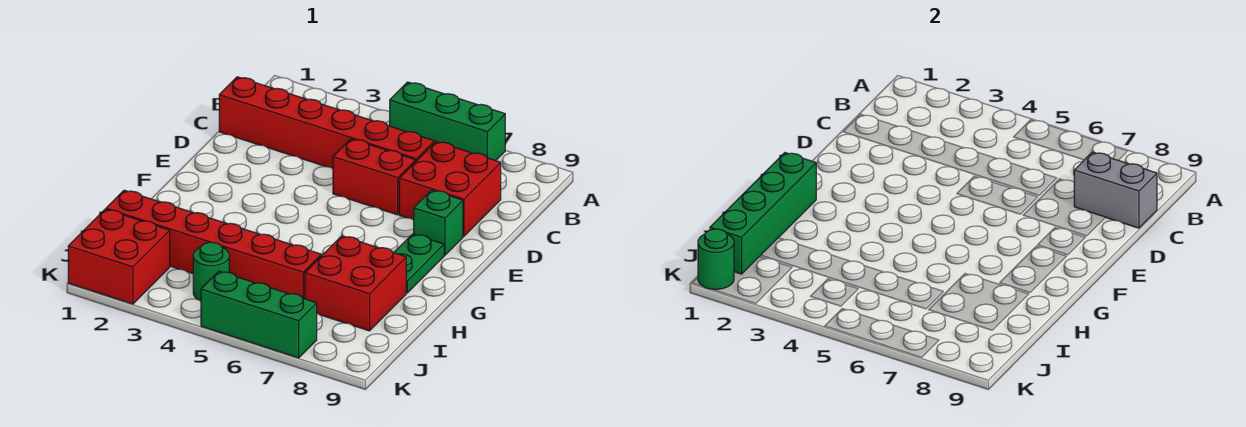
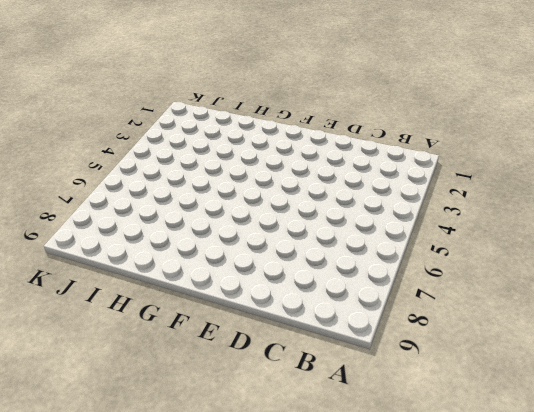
none -> green 1x3 brick [390,82,505,161]
none -> red 1x6 brick [219,77,435,169]
none -> red 2x2 brick [399,141,501,236]

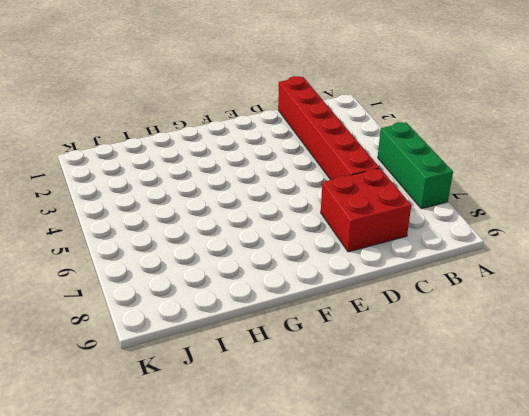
none -> red 1x2 brick [333,139,416,215]
none -> green 1x1 brick [414,190,463,255]
none -> green 1x2 plate [394,234,444,293]

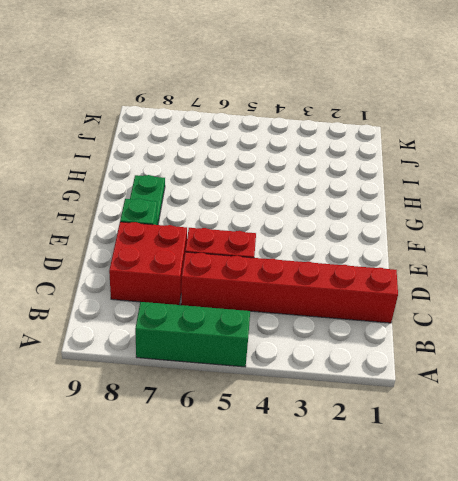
none -> red 2x2 brick [305,236,406,331]
none -> red 1x6 brick [106,190,321,299]
none -> red 2x2 brick [68,209,170,304]

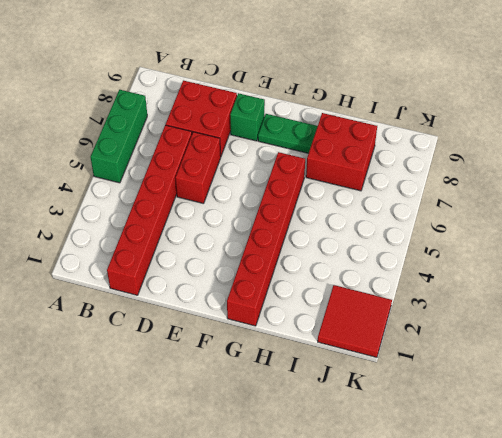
red 1x6 brick [227,152,305,326] -> red 1x6 brick moved to [106,190,321,299]
red 2x2 tile [318,285,392,357] -> red 2x2 brick [68,209,170,304]
none -> green 1x1 round brick [193,242,229,301]
none -> green 1x3 brick [201,271,317,358]
none -> grey 1x2 brick [1074,152,1157,228]

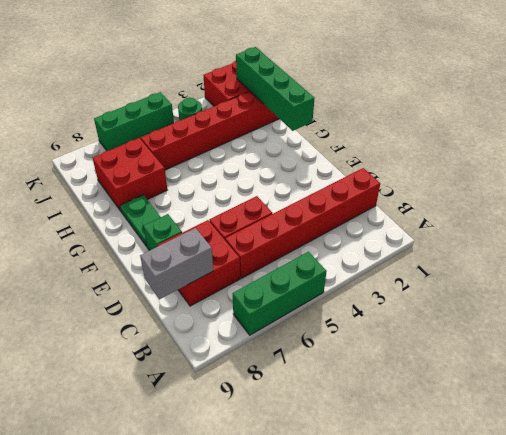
none -> green 1x1 round brick [698,229,734,289]

